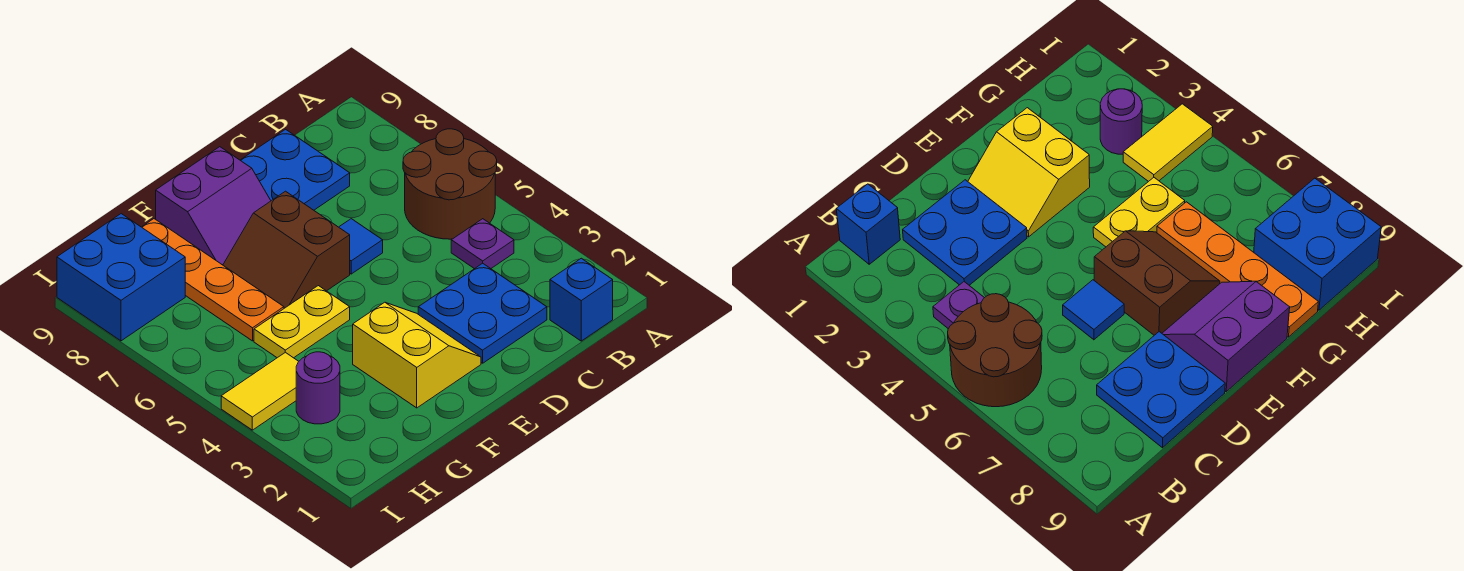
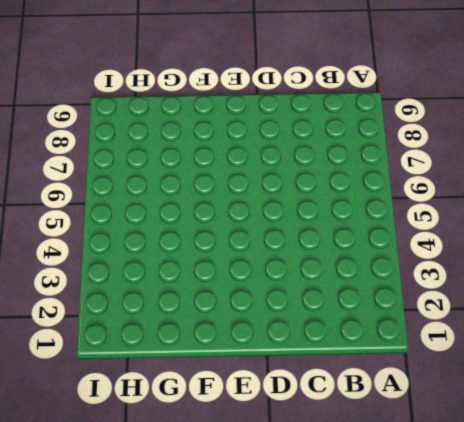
none -> brown 2x2 round brick [403,129,497,239]
none -> blue 1x1 brick [550,258,613,341]
none -> purple 1x1 plate [451,219,514,269]

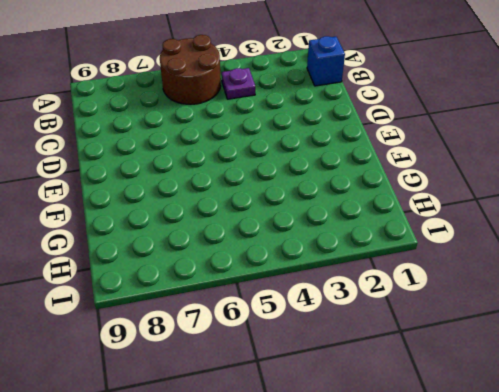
none -> blue 2x2 plate [418,263,547,363]
none -> blue 2x2 plate [240,129,350,210]
none -> blue 1x1 tile [339,219,383,274]

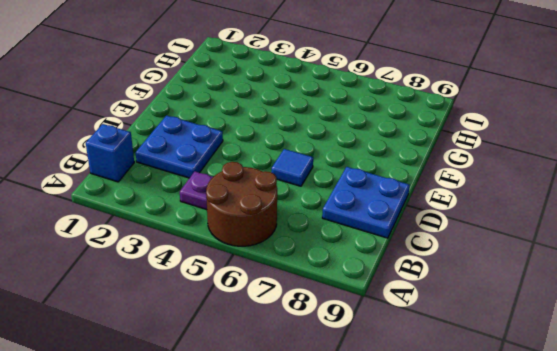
none -> yellow 2x2 slope [353,302,481,408]
none -> brown 2x2 slope [223,191,350,308]
none -> purple 2x2 slope [156,147,271,265]

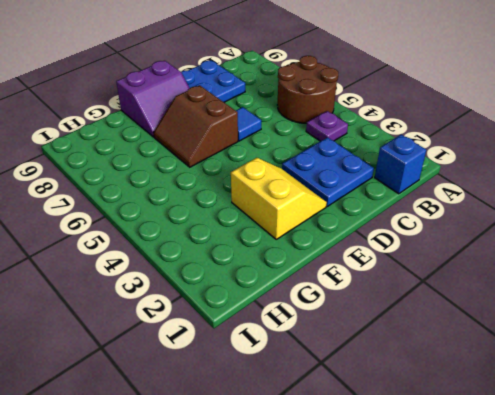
none -> yellow 1x2 plate [254,286,350,358]
none -> orange 1x4 plate [142,219,284,341]
none -> purple 1x1 round brick [296,352,340,424]

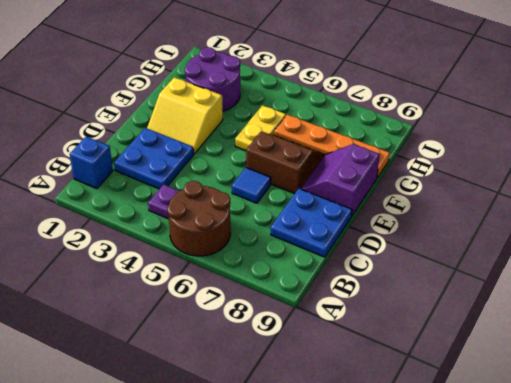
purple 2x2 round brick [185,47,240,111] -> purple 1x1 round brick [296,352,340,424]
none -> yellow 1x2 tile [221,352,299,430]
none -> blue 2x2 brick [57,214,185,341]

